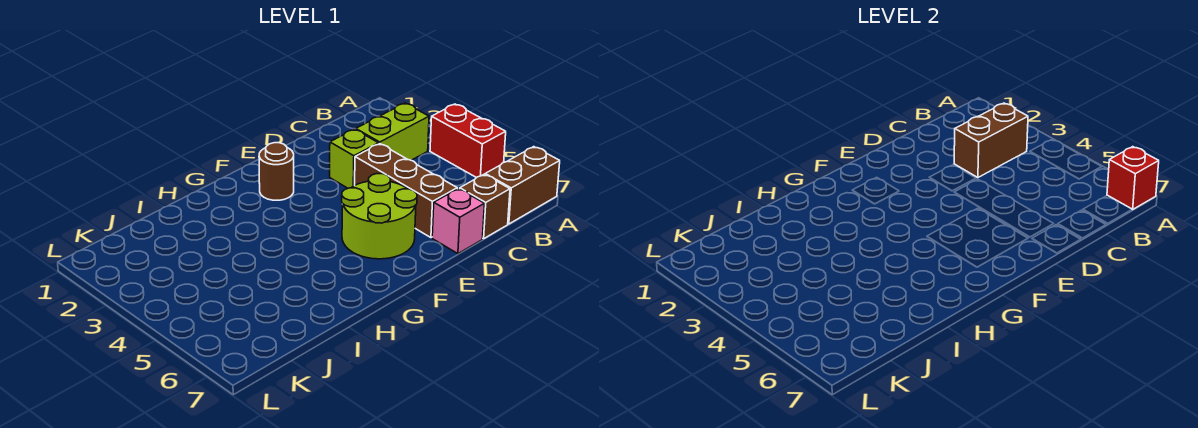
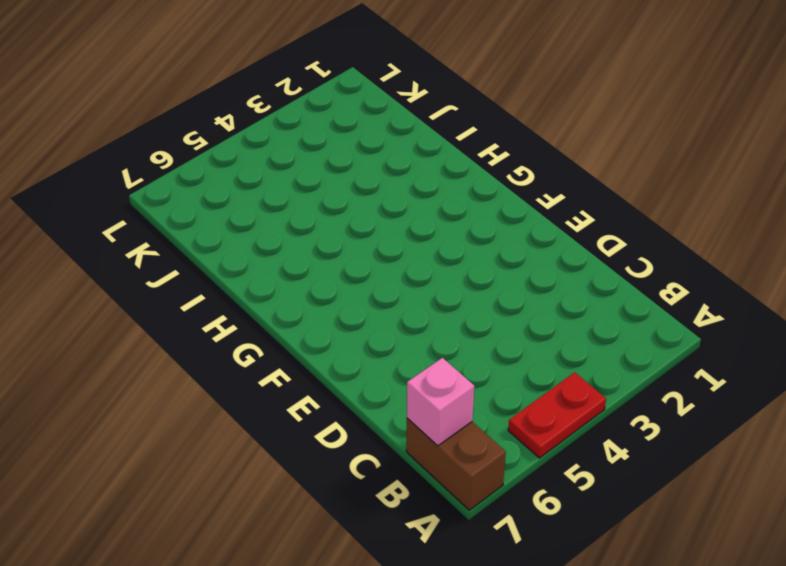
red 1x2 plate [508,372,606,458] -> red 1x2 brick [430,104,506,178]
pink 1x1 brick [407,358,474,446] -> pink 1x1 brick moved to [432,189,485,254]
none -> lime 1x2 brick [356,103,429,160]
none -> brown 1x1 brick [460,174,510,239]

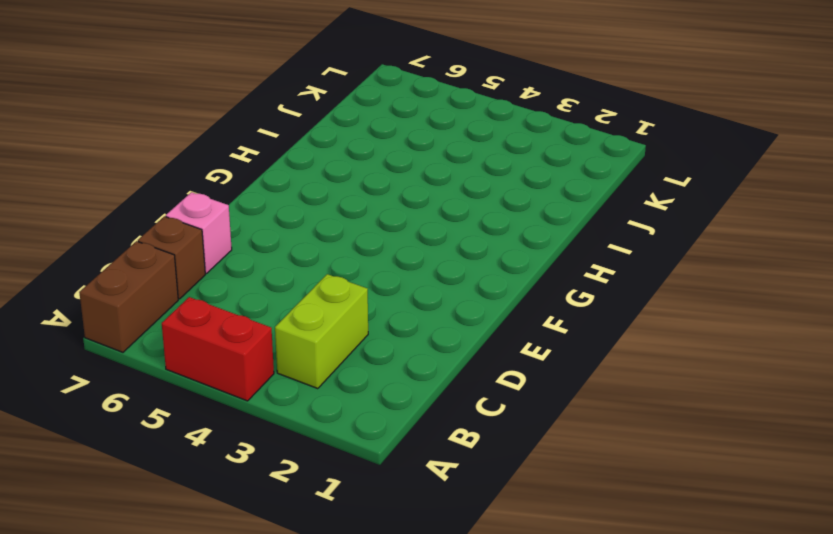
none -> lime 1x1 brick [330,129,379,188]
none -> brown 1x3 brick [355,144,457,238]

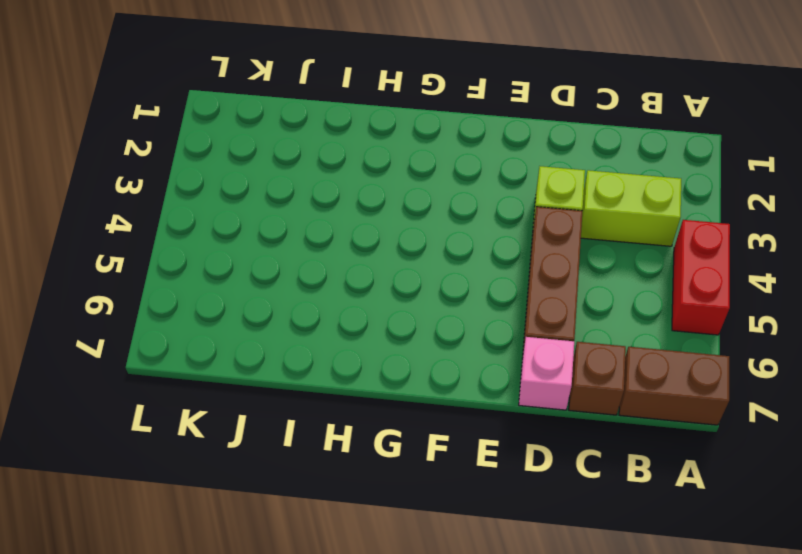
none -> lime 2x2 round brick [342,174,417,259]
none -> brown 1x1 round brick [259,143,294,200]

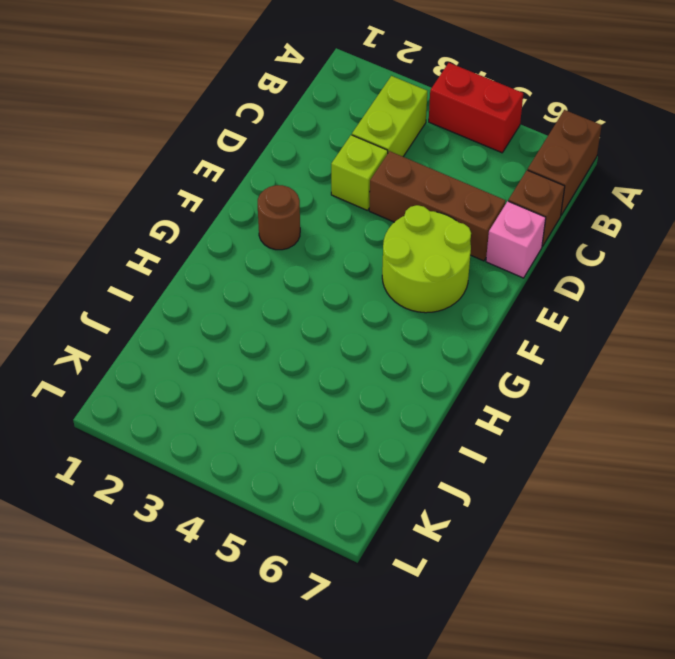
none -> red 1x1 brick [1107,147,1159,210]
none -> brown 1x2 brick [954,103,1028,178]

